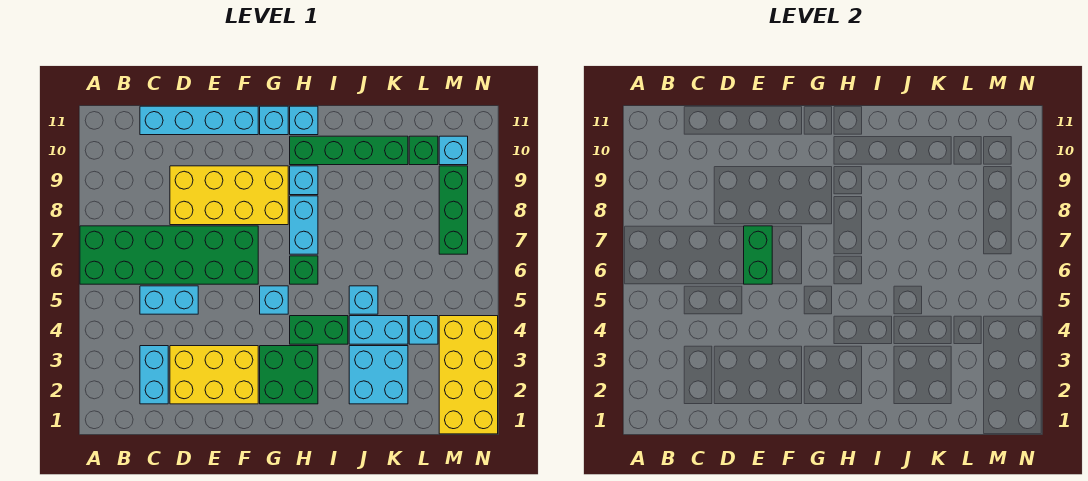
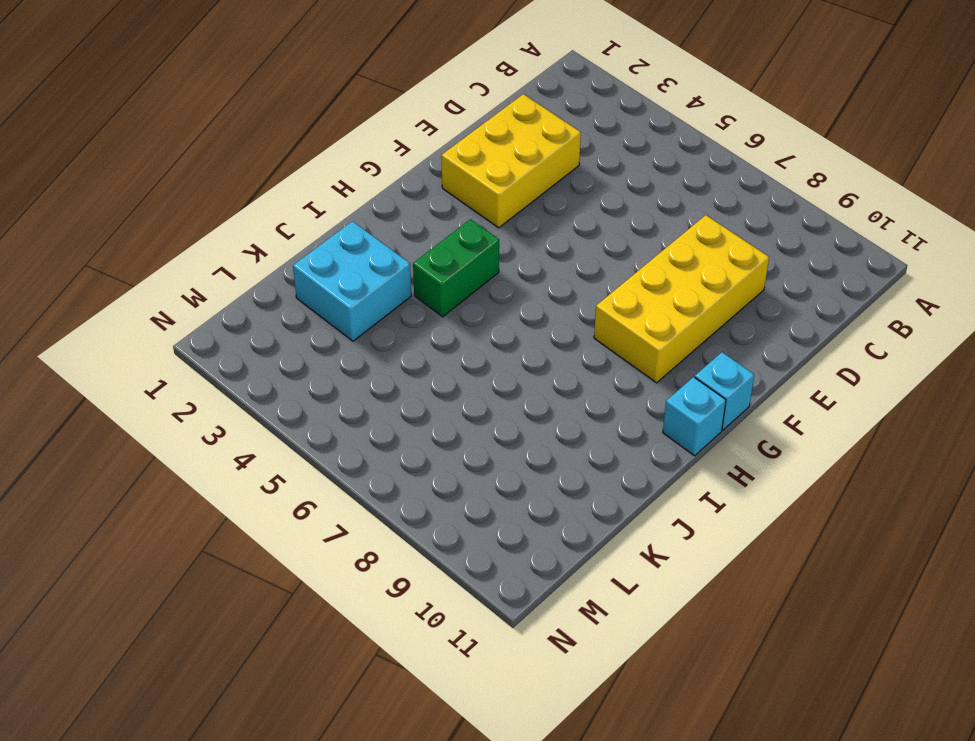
none -> green 2x6 brick [80,226,258,284]
none -> cyan 1x2 brick [140,346,168,404]
none -> cyan 1x2 brick [140,286,198,314]

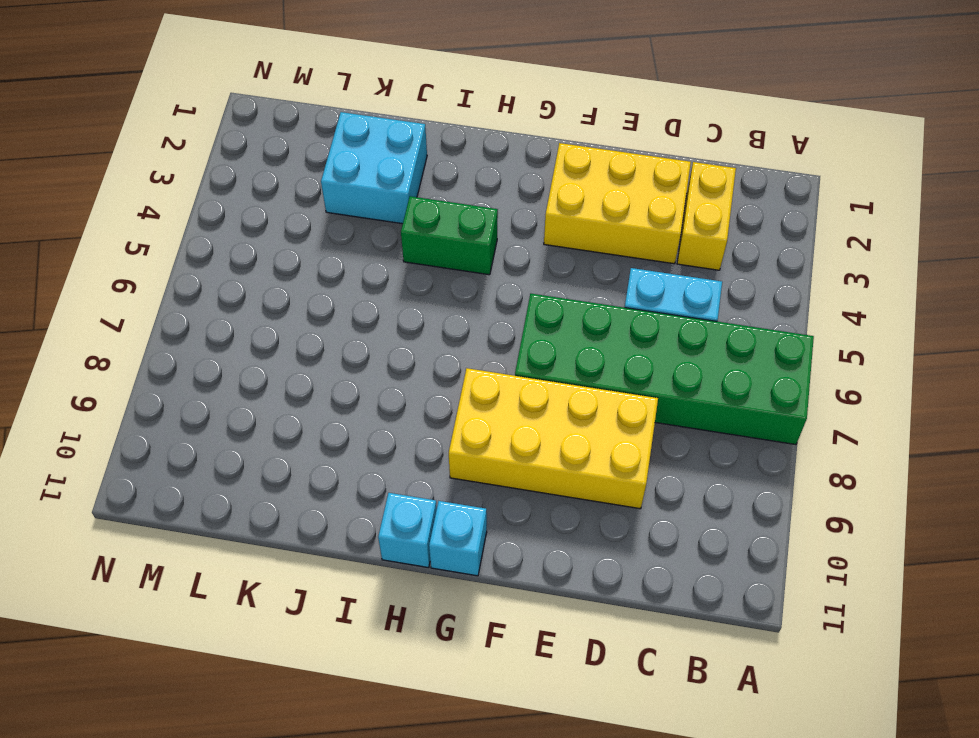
yellow 1x2 brick [677,162,736,270] -> cyan 1x2 brick [140,346,168,404]
none -> cyan 1x4 brick [140,106,258,135]
none -> green 2x2 brick [260,346,318,404]
none -> cyan 1x1 brick [260,286,288,314]

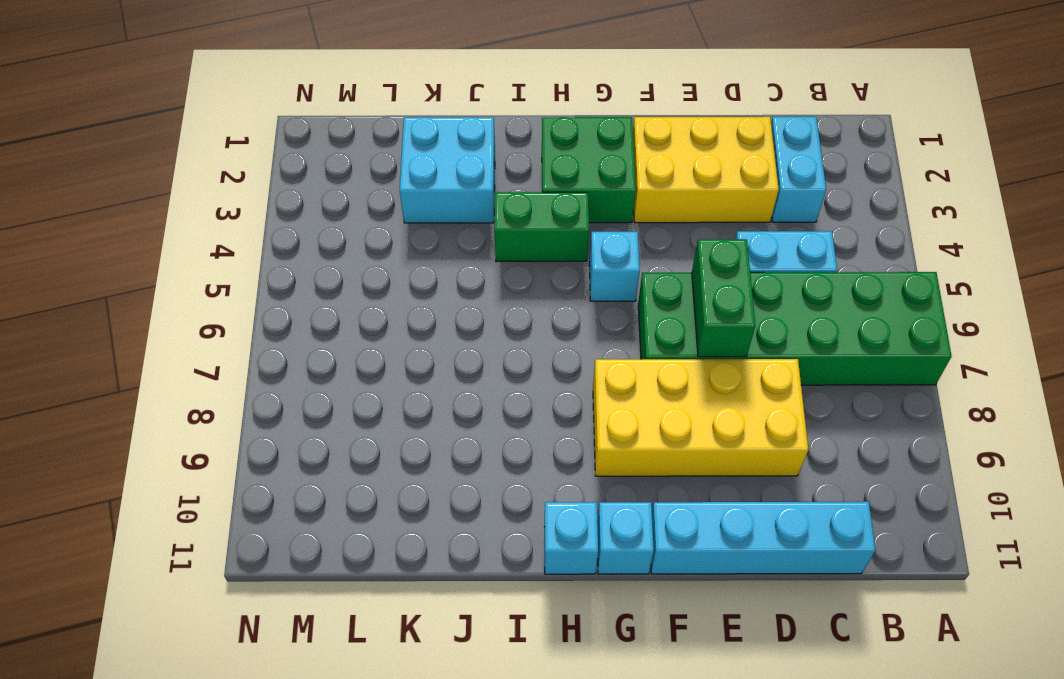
none -> green 1x1 brick [290,256,318,284]
none -> cyan 1x2 brick [290,196,318,254]
none -> cyan 1x1 brick [290,166,318,195]

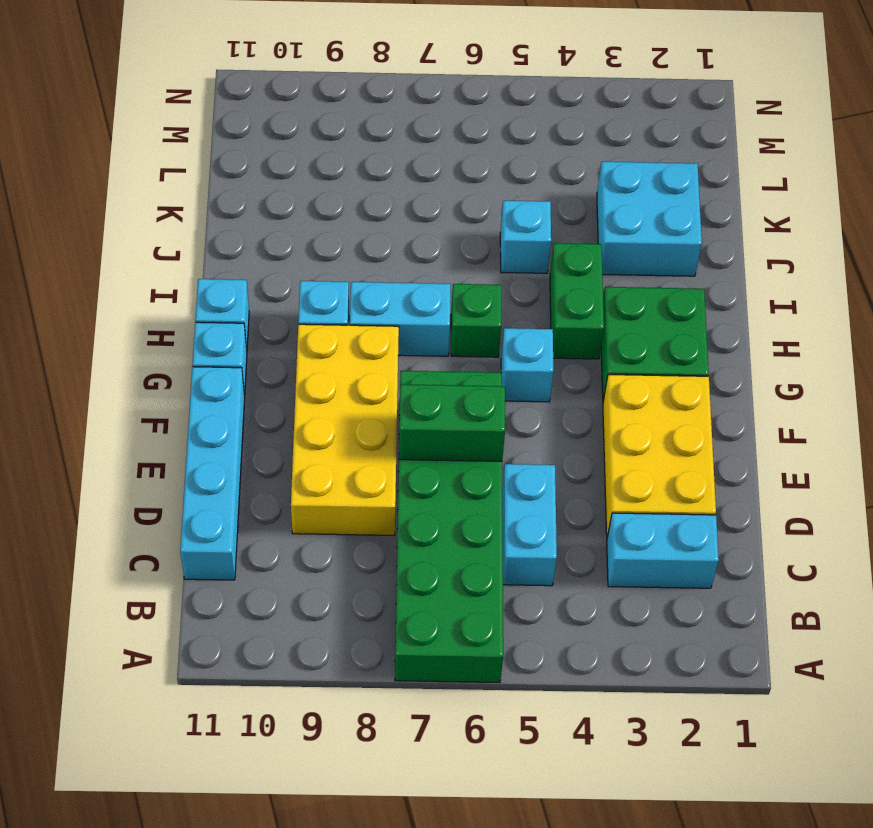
none -> green 1x4 brick [290,136,408,165]
none -> cyan 1x2 brick [349,316,408,344]
none -> cyan 1x1 brick [409,316,438,344]

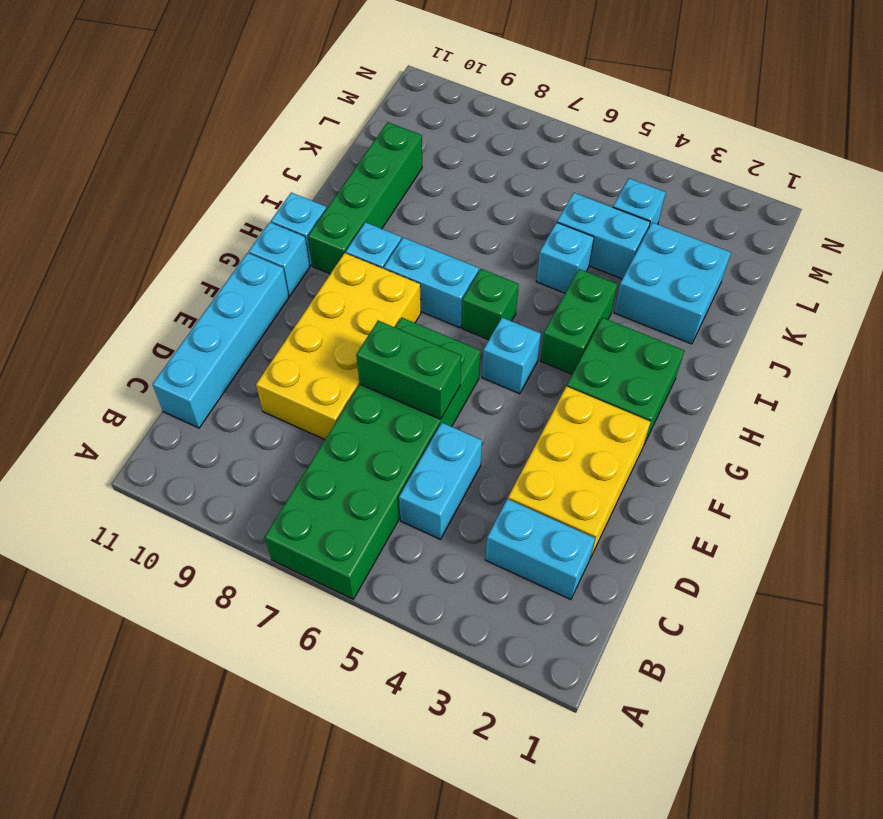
cyan 1x2 brick [557,193,650,279] -> cyan 1x2 brick turned to [349,316,408,344]
none -> green 1x1 brick [409,136,438,165]
none -> yellow 2x4 brick [439,316,498,434]
none -> green 1x3 brick [439,166,468,254]

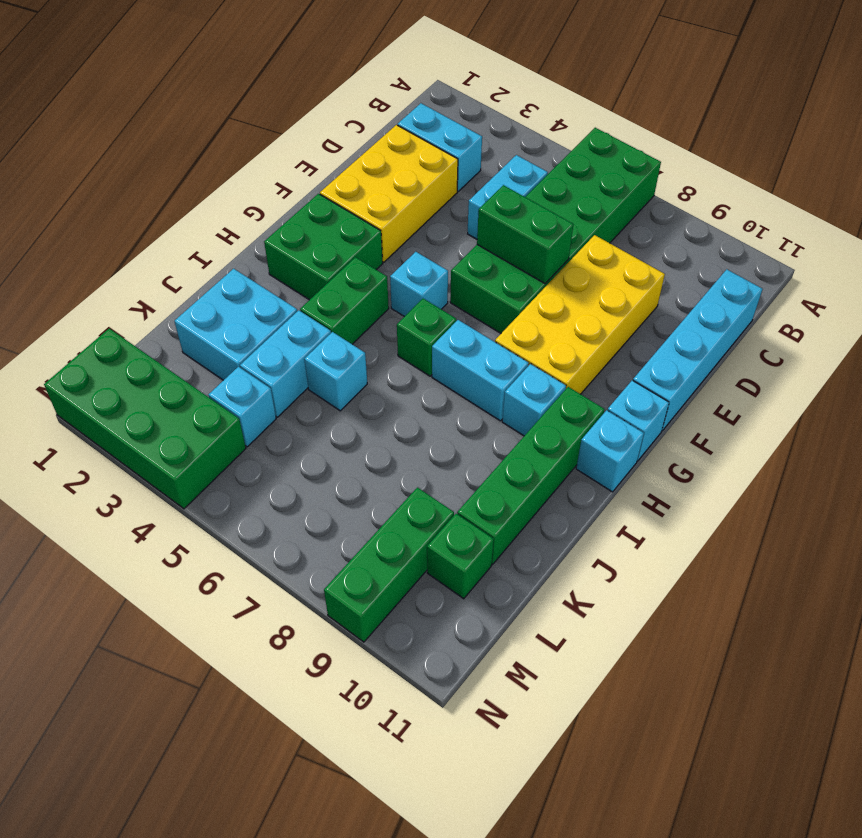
green 1x3 brick [324,488,454,642] -> green 1x3 brick turned to [439,166,468,254]
green 2x4 brick [44,329,246,509] -> yellow 2x4 brick [439,316,498,434]
none -> cyan 1x1 brick [439,136,468,165]

